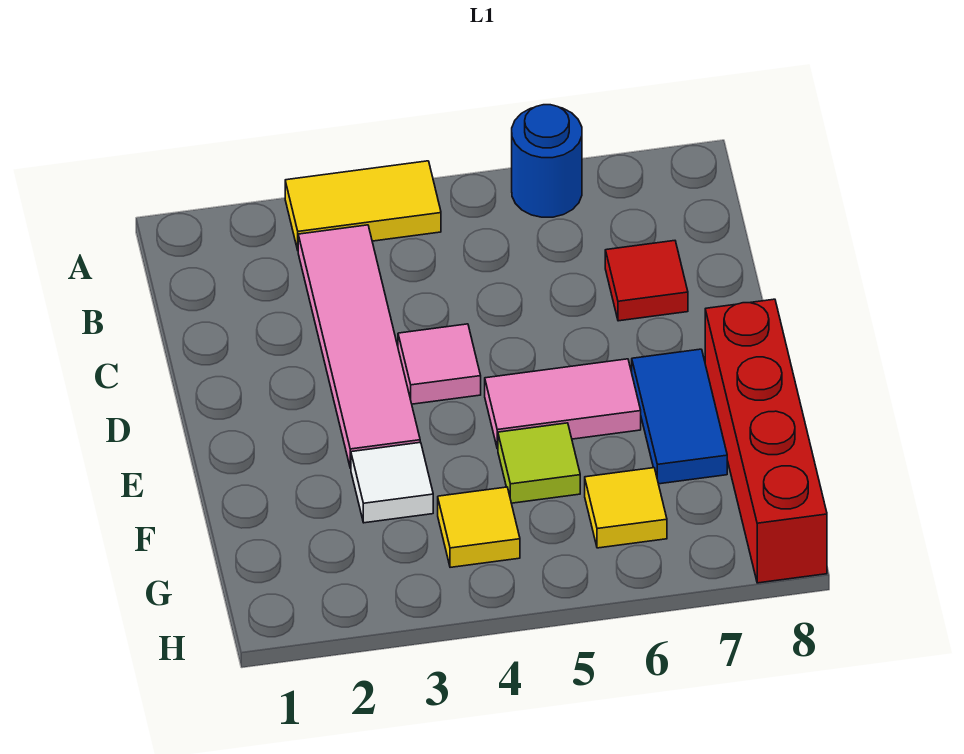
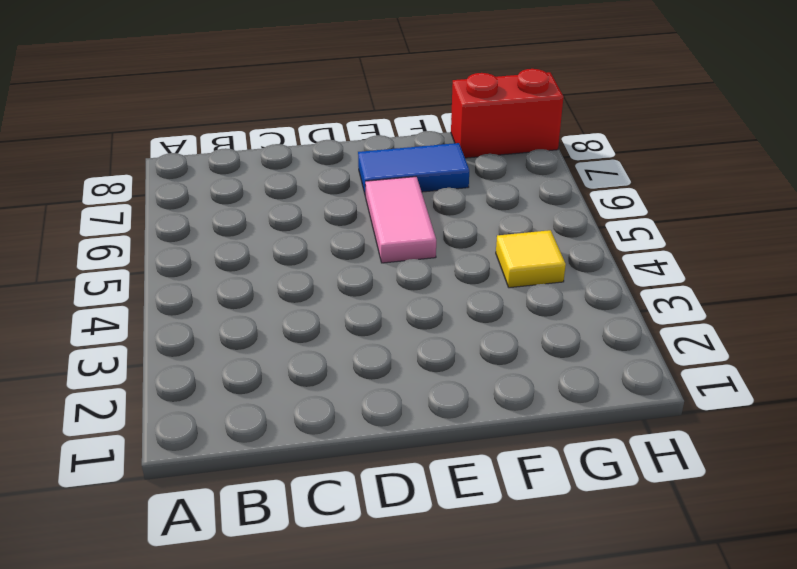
red 1x2 brick [451,69,563,158] -> red 1x4 brick [705,299,827,583]
none -> yellow 1x2 tile [285,161,441,250]
none -> blue 1x1 round brick [512,105,582,217]
none -> pink 1x4 tile [298,225,420,468]

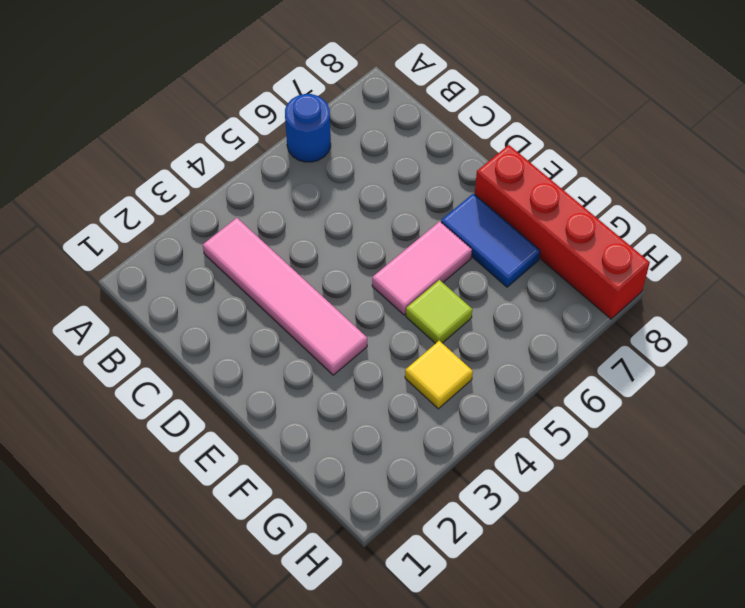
none -> yellow 1x2 tile [285,161,441,250]
none -> red 1x1 tile [605,241,688,321]
none -> pink 1x1 tile [398,324,481,404]

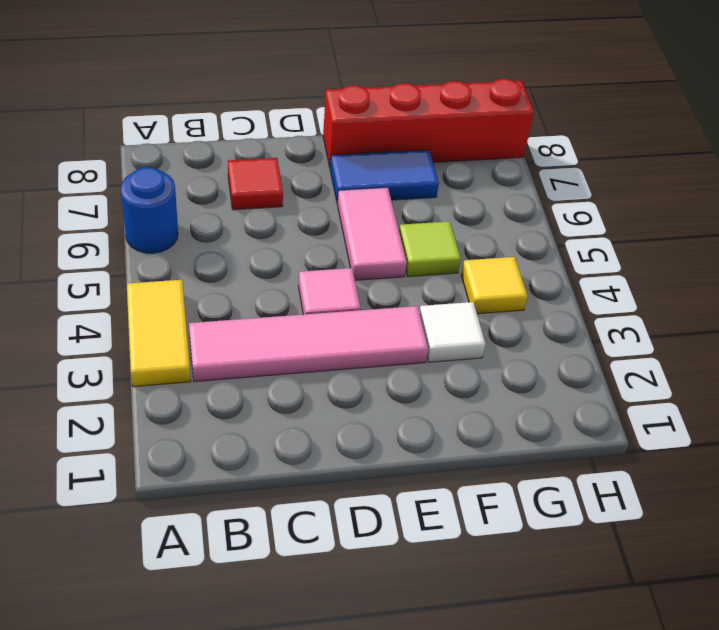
none -> yellow 1x1 tile [585,468,667,548]

